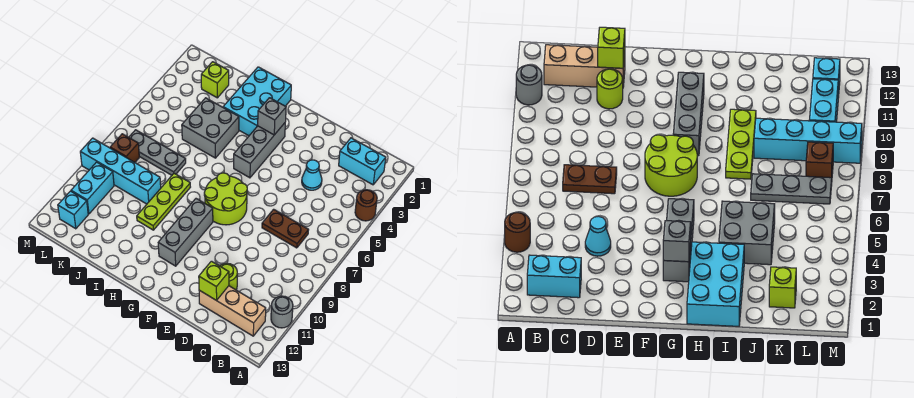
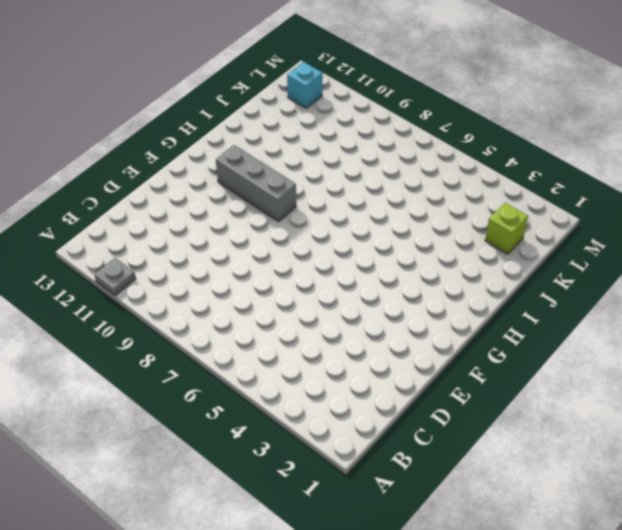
grey 1x1 plate [94,258,136,296] -> grey 1x1 round brick [271,296,293,328]
none -> brown 1x1 round brick [355,190,377,221]
none -> cyan 1x2 brick [339,138,386,185]
none -> tan 1x3 brick [199,286,266,336]

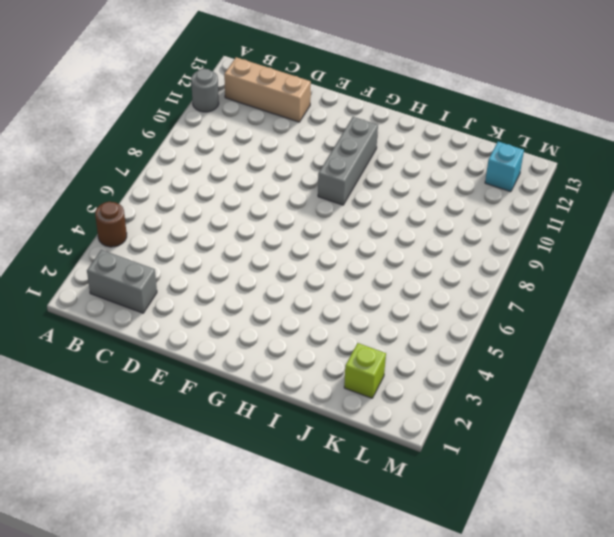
grey 1x2 brick [87,250,157,313] -> cyan 1x2 brick [339,138,386,185]
none -> brown 1x2 plate [262,209,308,248]
none -> cyan 1x1 cone [302,160,322,190]
none -> lime 1x1 round brick [220,263,237,290]

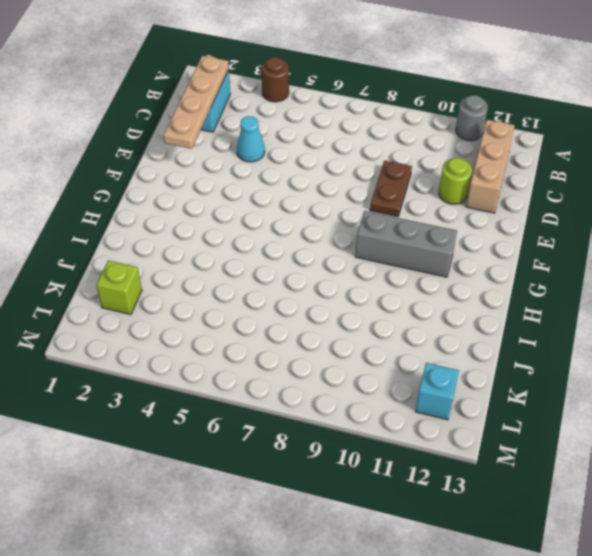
tan 1x4 plate [163,56,229,149] -> none
brown 1x2 plate [370,160,412,217] -> brown 1x2 plate moved to [262,209,308,248]
none -> lime 2x2 round brick [204,173,247,225]
none -> grey 1x3 brick [234,123,285,178]
none -> cyan 2x3 brick [223,67,291,136]

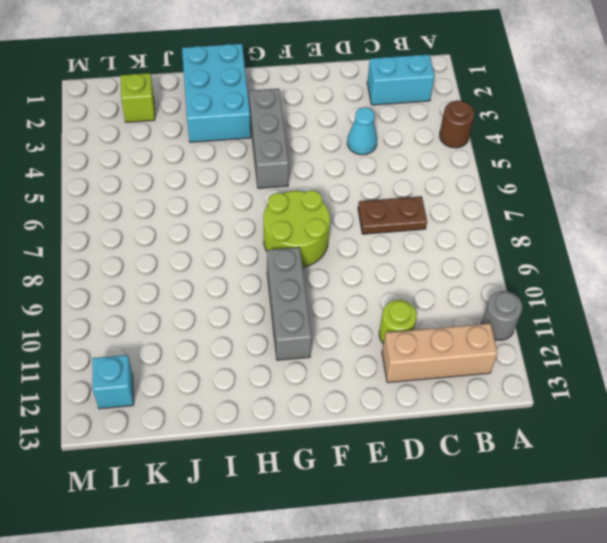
none -> grey 2x2 brick [182,98,239,158]
none -> lime 1x3 plate [137,173,190,230]
none -> grey 1x3 plate [129,130,186,175]

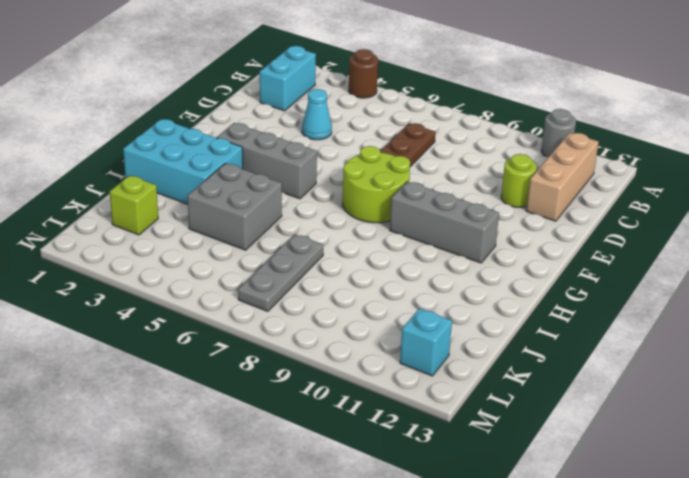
none -> lime 1x3 plate [137,173,190,230]
none -> cyan 1x4 brick [80,138,161,204]
none -> brown 1x1 brick [110,134,139,162]

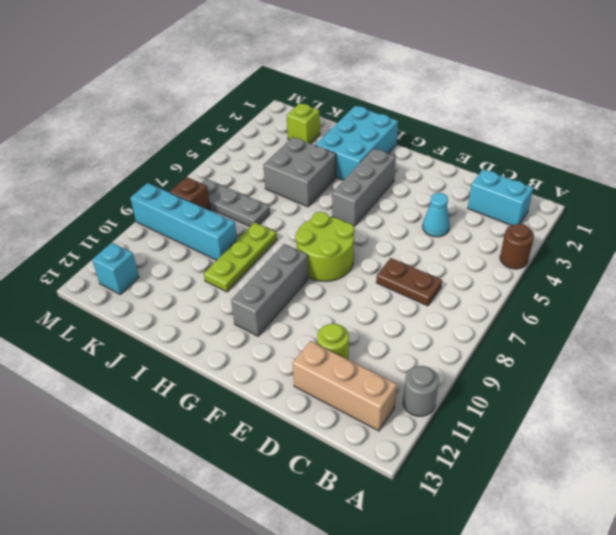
none -> cyan 1x2 brick [71,162,114,214]
none -> lime 1x1 brick [199,261,229,301]
none -> grey 1x1 brick [258,98,286,135]

